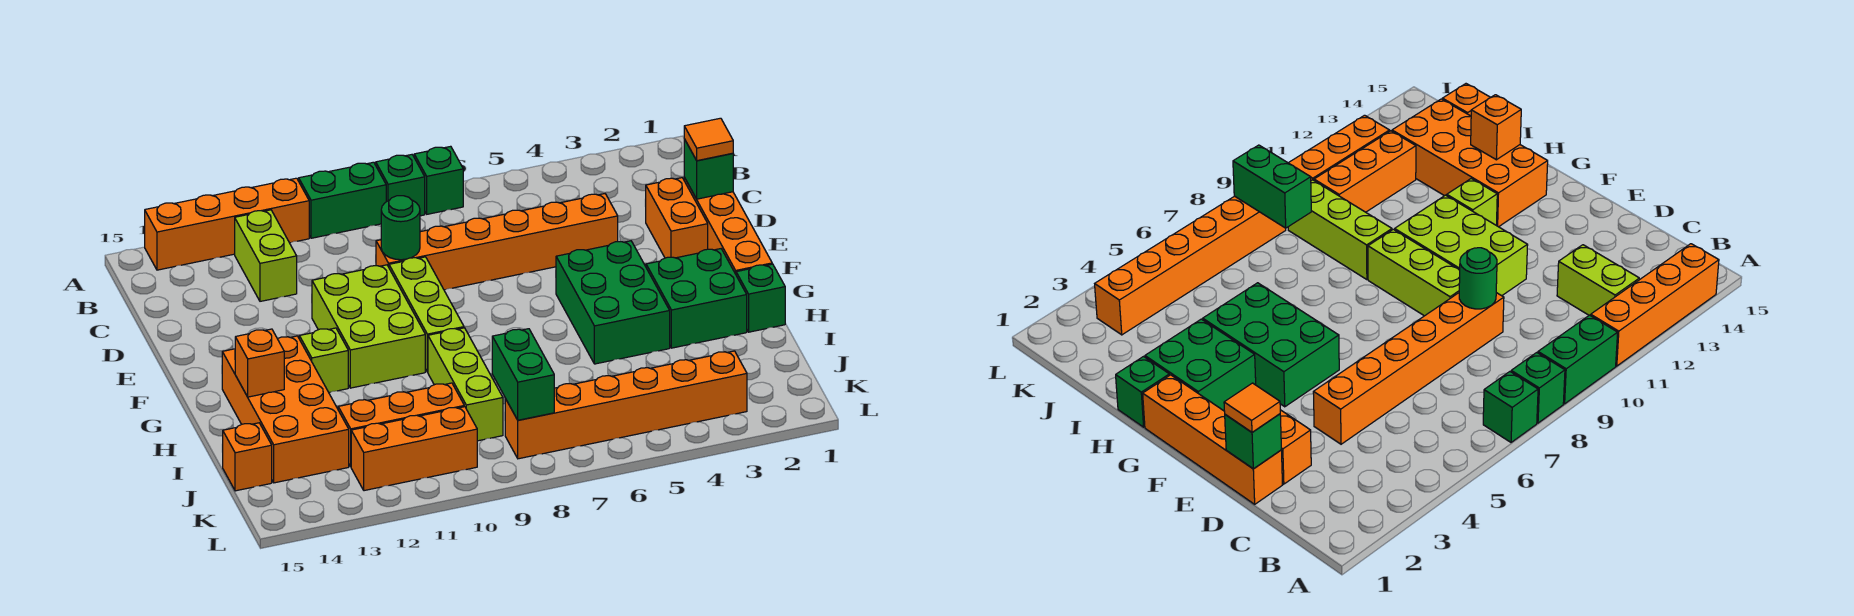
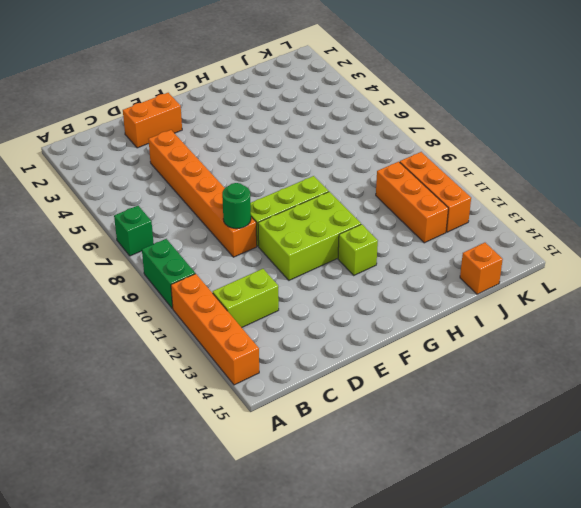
none -> green 1x1 brick [376,155,425,216]
none -> orange 1x4 brick [684,178,772,274]
none -> green 2x3 brick [556,241,670,364]

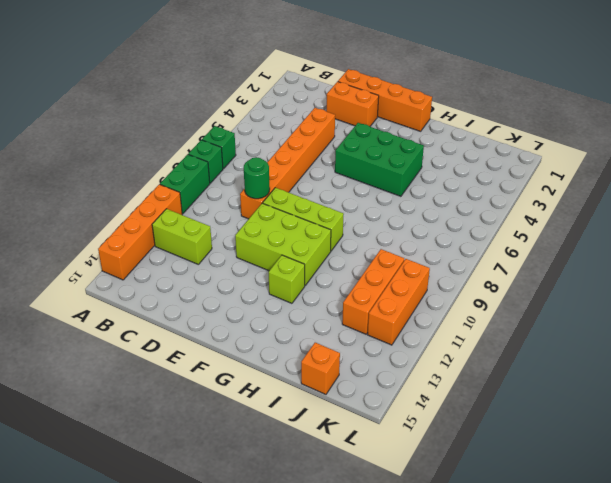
none -> green 2x2 brick [646,249,747,348]
none -> orange 2x4 brick [222,336,349,483]
none -> green 1x1 brick [736,264,785,332]

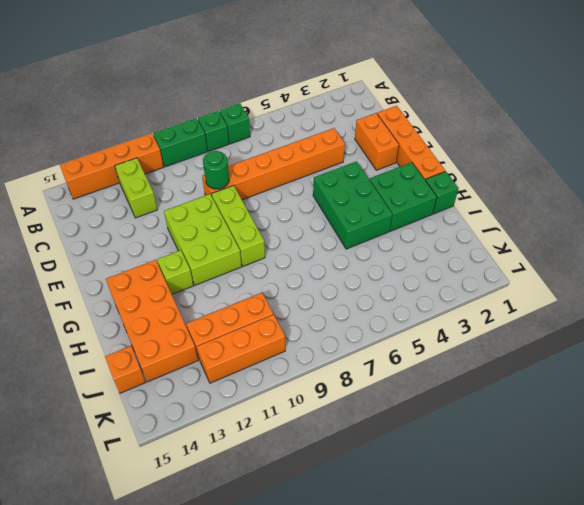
none -> lime 1x3 brick [428,328,503,441]
none -> orange 1x6 brick [505,351,747,459]
none -> green 1x1 brick [684,139,733,199]

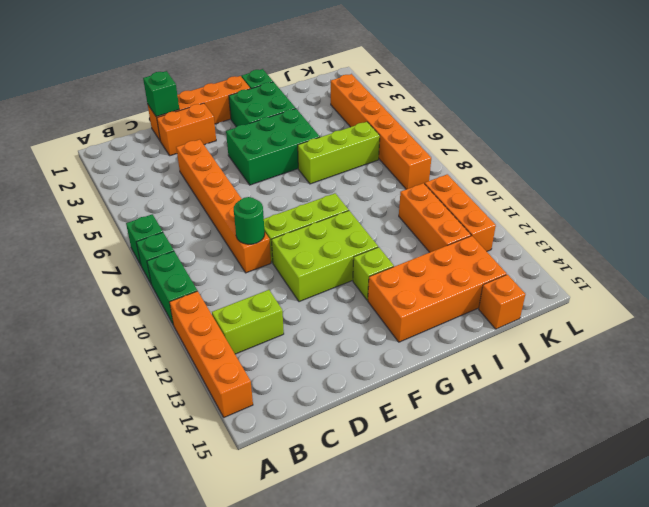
lime 1x3 brick [298,122,380,184] -> lime 1x3 brick moved to [428,328,503,441]
none -> orange 1x1 brick [235,329,284,397]
none -> green 1x2 brick [492,329,554,420]
none -> orange 1x1 tile [684,118,733,161]

